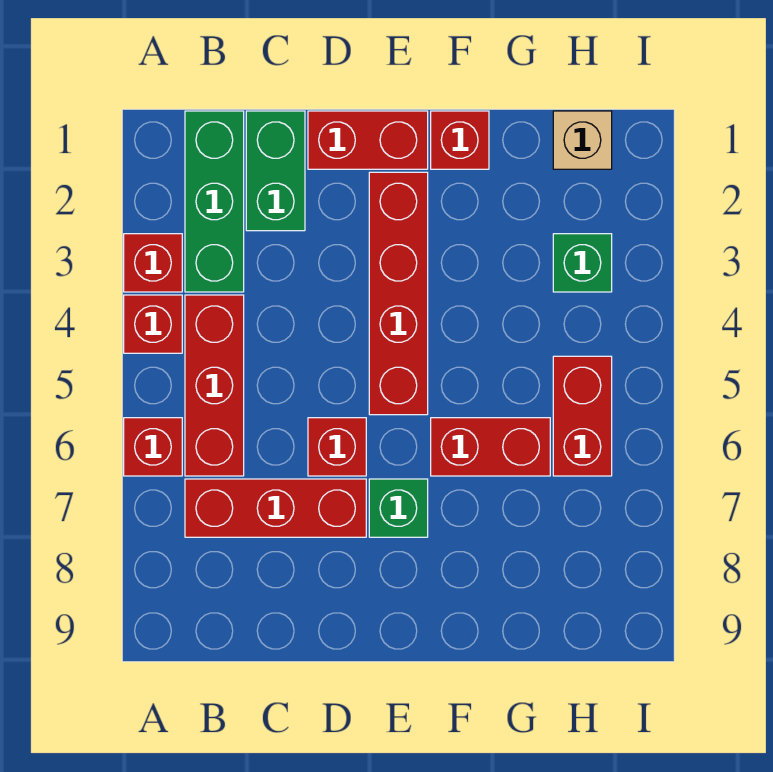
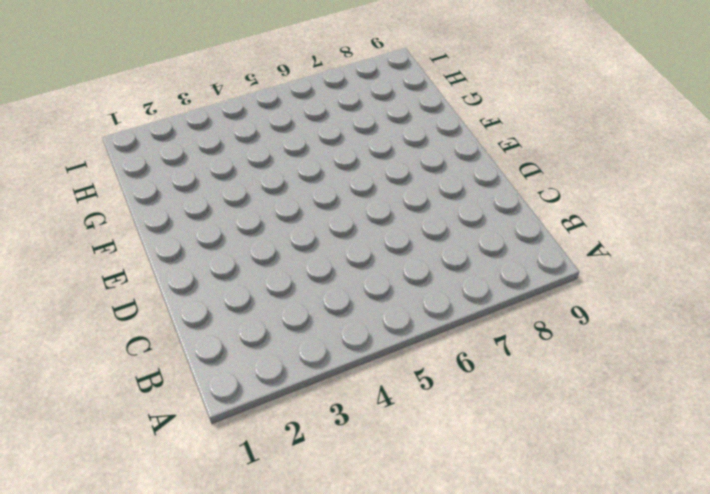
none -> red 1x1 brick [124,234,182,292]
none -> red 1x1 brick [124,295,182,353]
none -> red 1x1 brick [124,418,182,476]

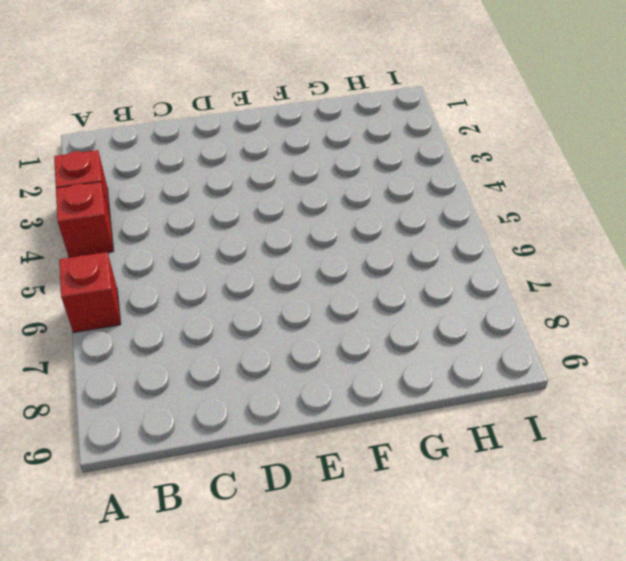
none -> green 1x3 brick [185,111,244,292]
none -> red 1x3 brick [185,295,244,476]
none -> red 1x3 brick [185,479,366,537]

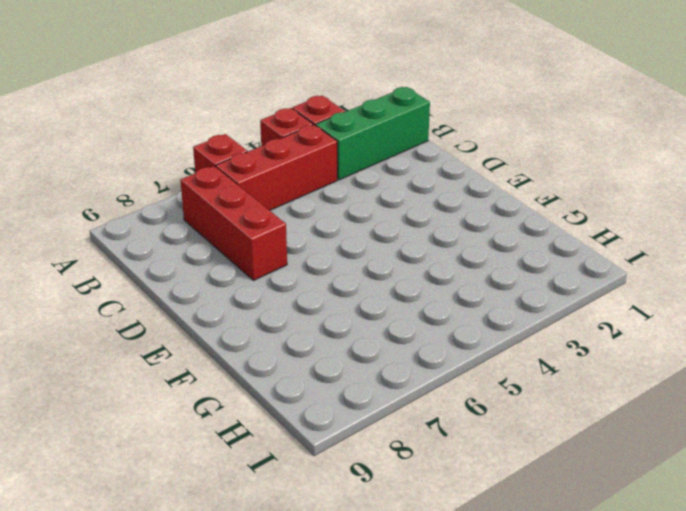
none -> green 1x2 brick [246,111,305,231]
none -> red 1x2 brick [308,111,428,169]
none -> red 1x1 brick [308,418,366,476]

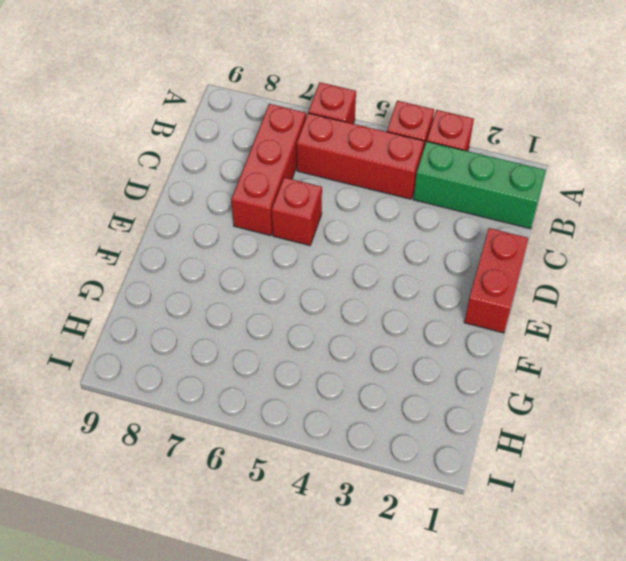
none -> green 1x2 brick [246,111,305,231]
none -> red 1x4 brick [369,172,428,415]
none -> green 1x1 brick [369,479,428,537]

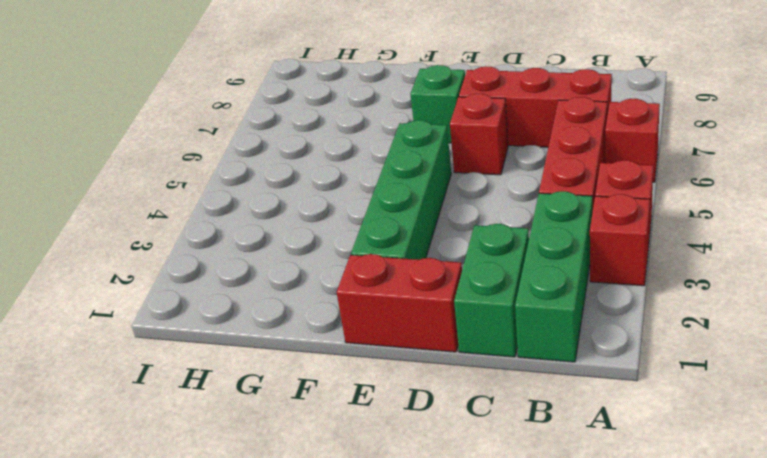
green 1x4 brick [351,120,451,260] -> red 1x4 brick [369,172,428,415]
none -> red 1x1 brick [431,111,489,169]
none -> red 1x2 brick [431,418,550,476]
none -> tan 1x1 brick [553,111,612,169]

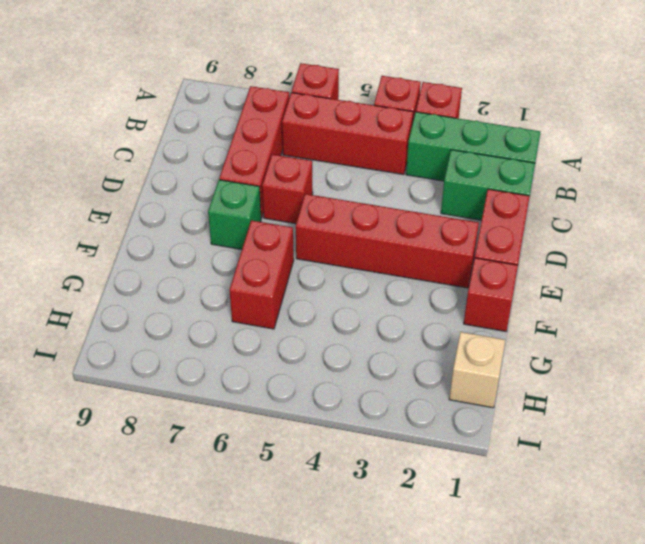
none -> green 1x1 brick [553,234,612,292]
none -> red 1x2 brick [553,356,612,476]

